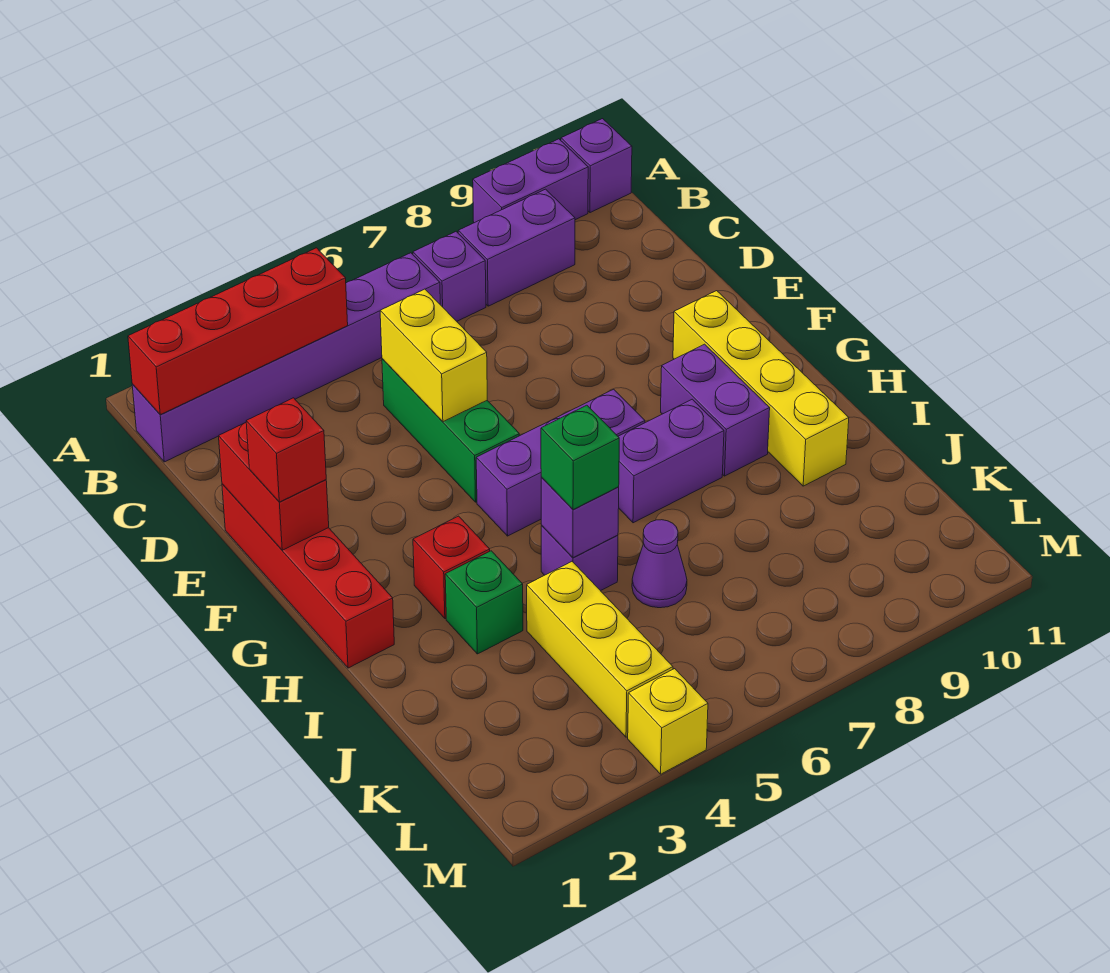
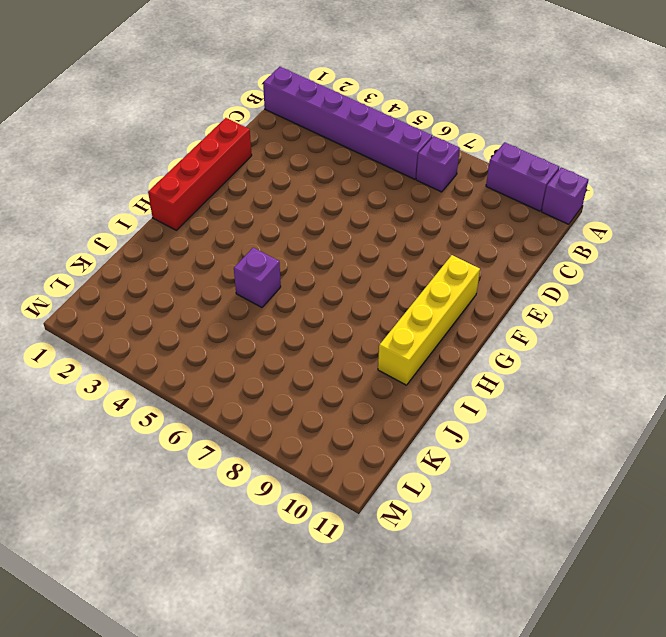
none -> purple 1x2 brick [458,189,575,306]
none -> green 1x3 brick [382,359,519,502]
none -> purple 1x3 brick [476,389,645,536]

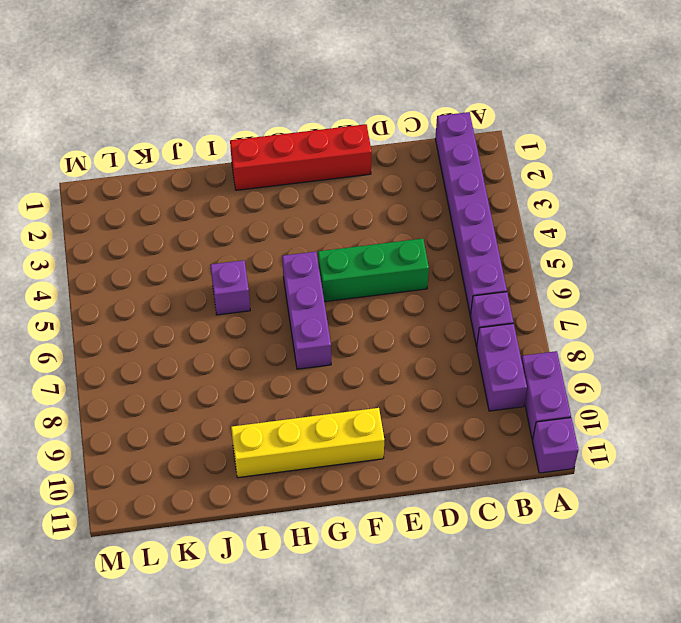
none -> purple 1x2 brick [661,344,770,476]
none -> red 1x1 brick [413,516,490,619]
none -> purple 1x2 brick [618,399,724,523]

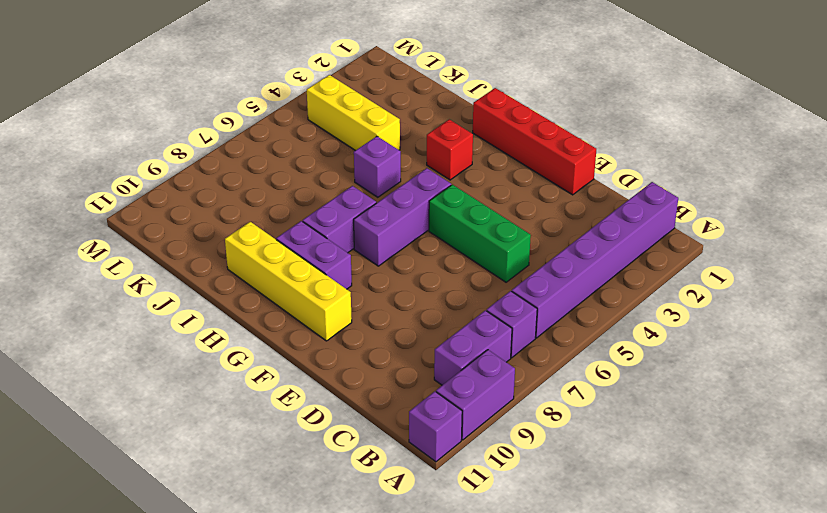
none -> green 1x1 brick [445,551,523,654]
none -> purple 1x1 cone [632,520,687,608]
none -> yellow 1x1 brick [628,669,708,774]

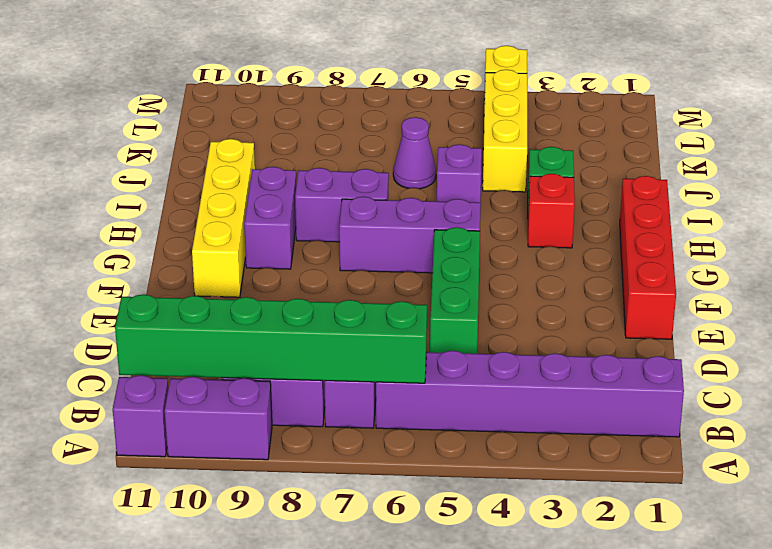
green 1x6 brick [115,294,427,383] -> none
none -> red 1x4 brick [128,248,348,415]
none -> yellow 1x2 brick [380,289,487,422]
none -> red 1x2 brick [219,423,329,550]

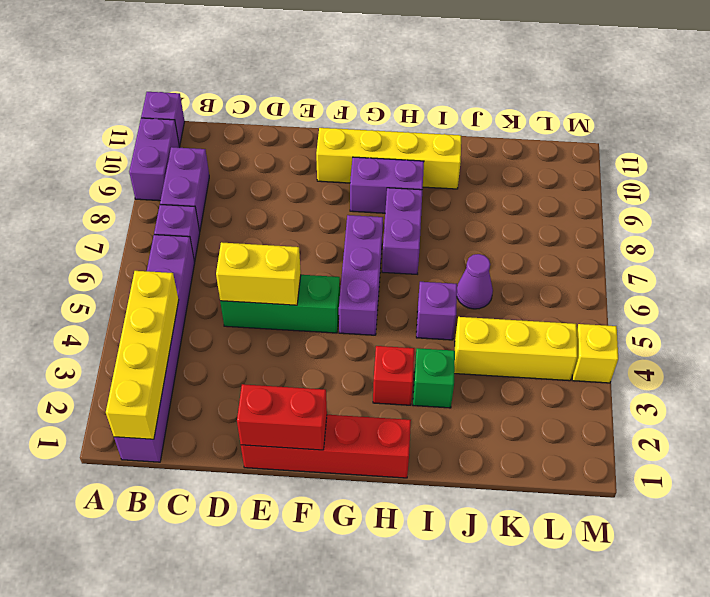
yellow 1x4 brick [106,271,179,439] -> red 1x4 brick [128,248,348,415]
none -> purple 1x1 brick [541,477,619,558]
none -> red 1x1 brick [246,398,326,502]
none -> green 1x1 brick [541,405,619,510]

